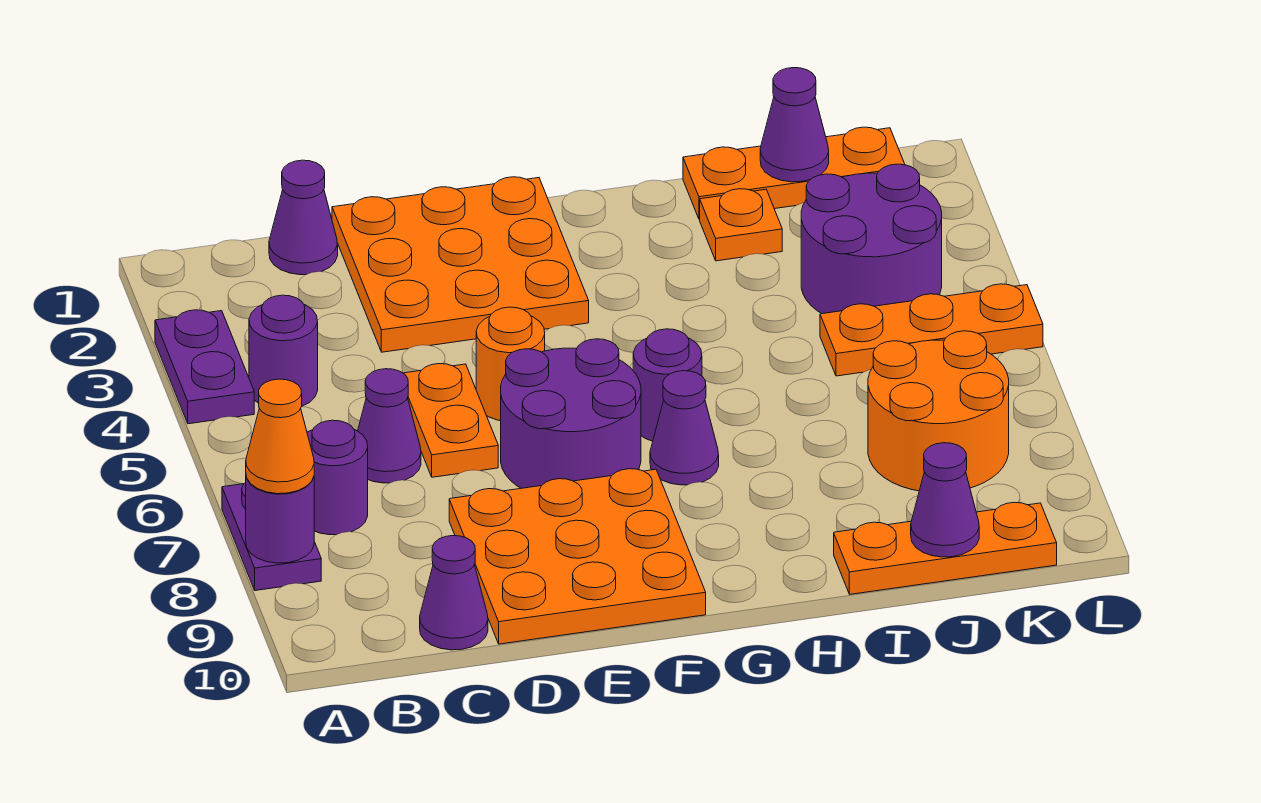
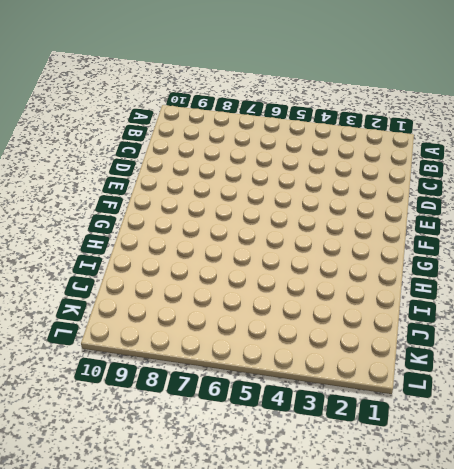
none -> purple 1x2 plate [155,310,254,424]
none -> purple 1x2 plate [222,483,321,591]
none -> purple 1x1 round brick [249,295,318,406]

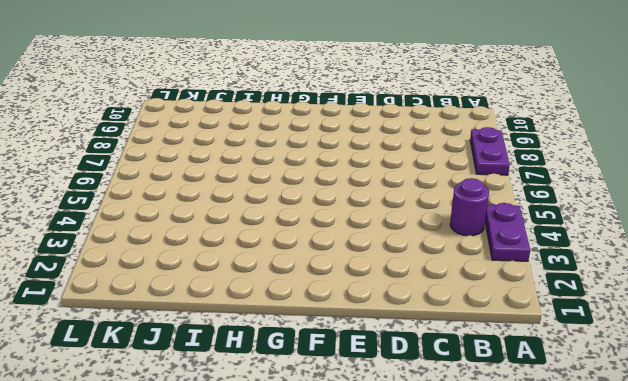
none -> purple 1x1 round brick [307,420,368,535]
none -> purple 1x1 cone [269,160,338,275]
none -> purple 1x1 cone [358,369,421,483]

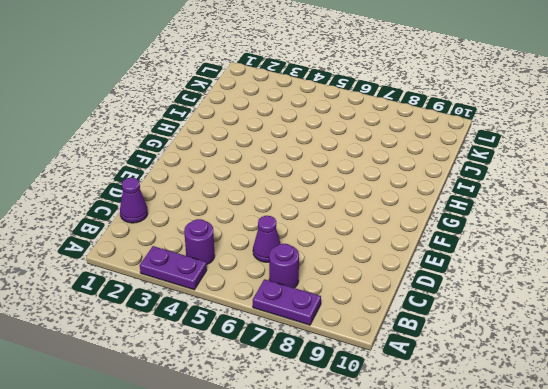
none -> purple 1x1 cone [420,536,488,650]
none -> orange 3x3 plate [332,177,589,352]
none -> orange 1x2 plate [403,364,498,477]

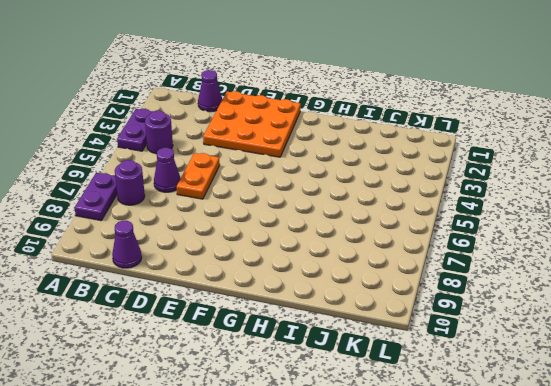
none -> orange 3x3 plate [449,469,706,644]
none -> orange 1x1 round brick [476,307,545,421]
none -> purple 2x2 round brick [501,339,641,488]

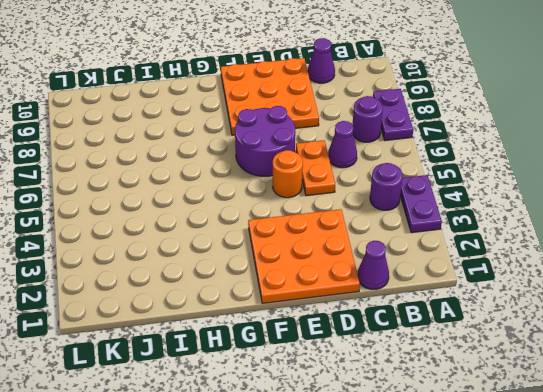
none -> purple 1x1 round brick [633,329,702,441]
none -> purple 1x1 cone [650,371,719,485]
none -> orange 1x3 plate [683,127,905,219]

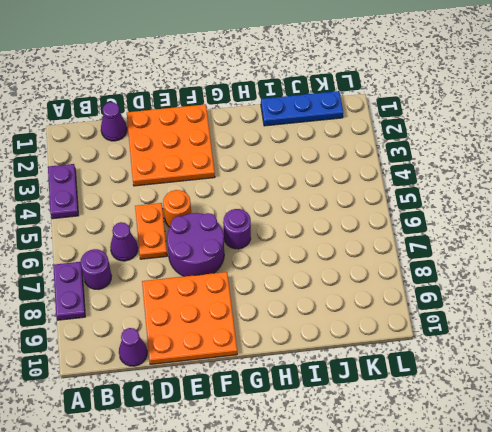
blue 1x3 plate [261,91,343,126] -> orange 1x3 plate [683,127,905,219]
none -> purple 1x1 round brick [249,295,318,406]
none -> purple 1x1 cone [650,371,719,485]
none -> orange 1x1 plate [700,189,782,261]

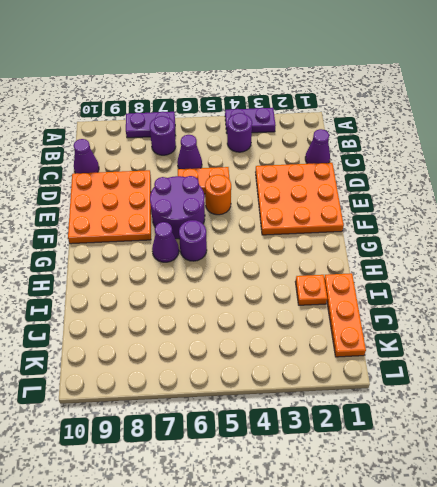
none -> orange 1x3 plate [834,502,1057,594]
none -> purple 2x2 round brick [801,164,942,314]
none -> orange 1x3 plate [820,284,1043,376]

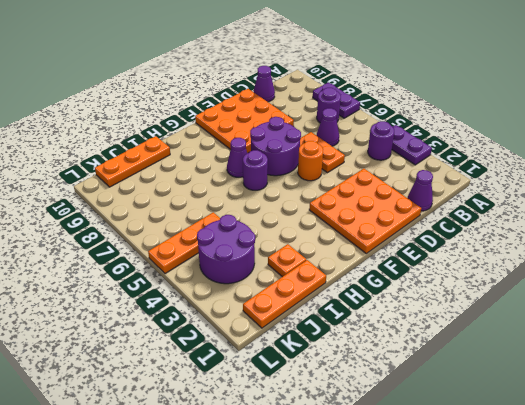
none -> orange 2x2 round brick [868,331,1009,491]
none -> purple 1x1 round brick [246,477,314,563]
none -> purple 1x1 cone [760,68,829,182]

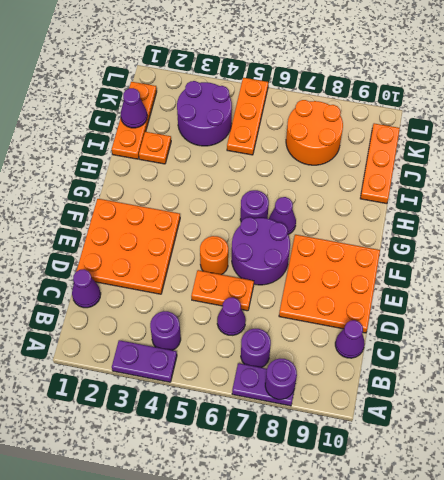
none -> purple 1x1 cone [911,443,979,557]
none -> orange 1x1 cone [246,379,314,494]

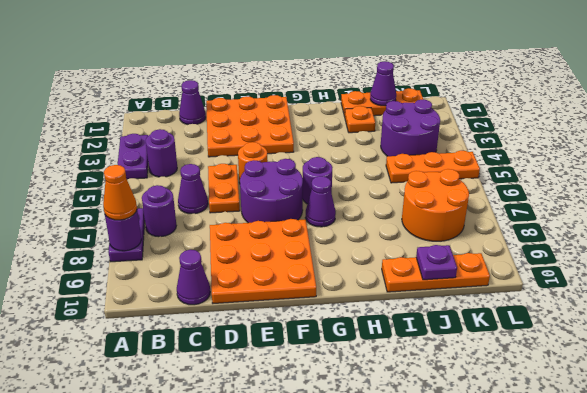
purple 1x1 plate [416,245,457,280] -> purple 1x1 cone [911,443,979,557]

